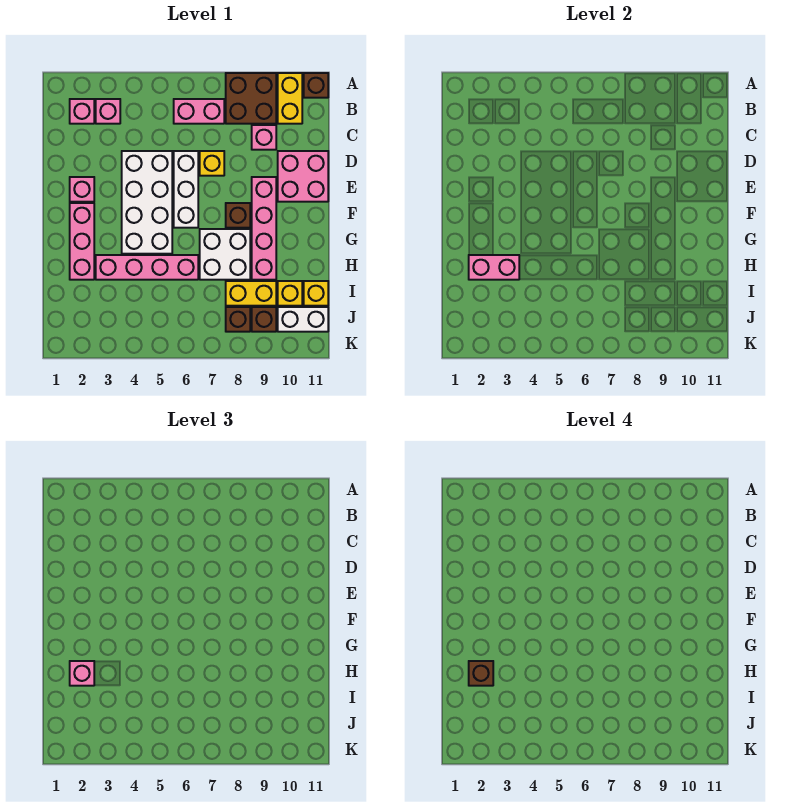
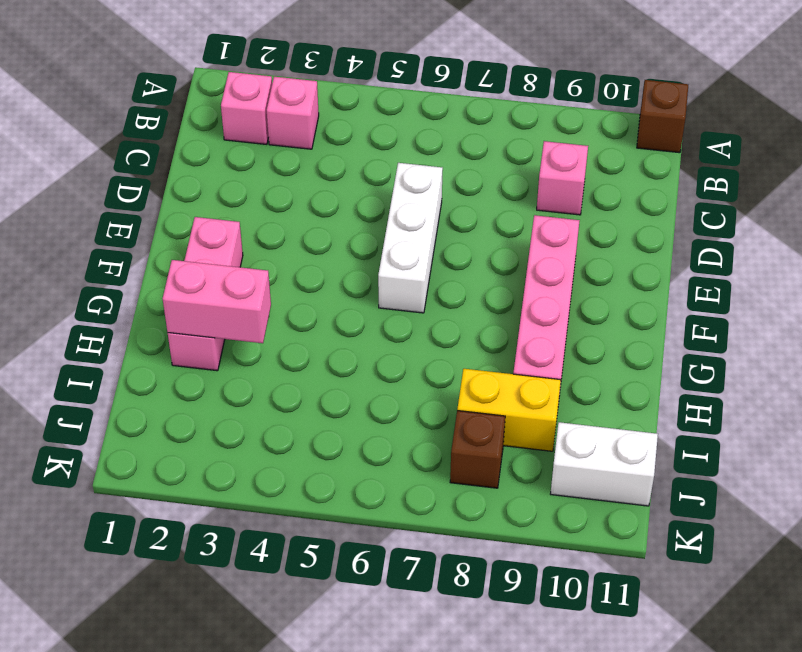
none -> brown 2x2 brick [226,73,276,124]
none -> yellow 1x2 brick [278,73,302,124]
none -> pink 1x2 brick [174,99,224,124]

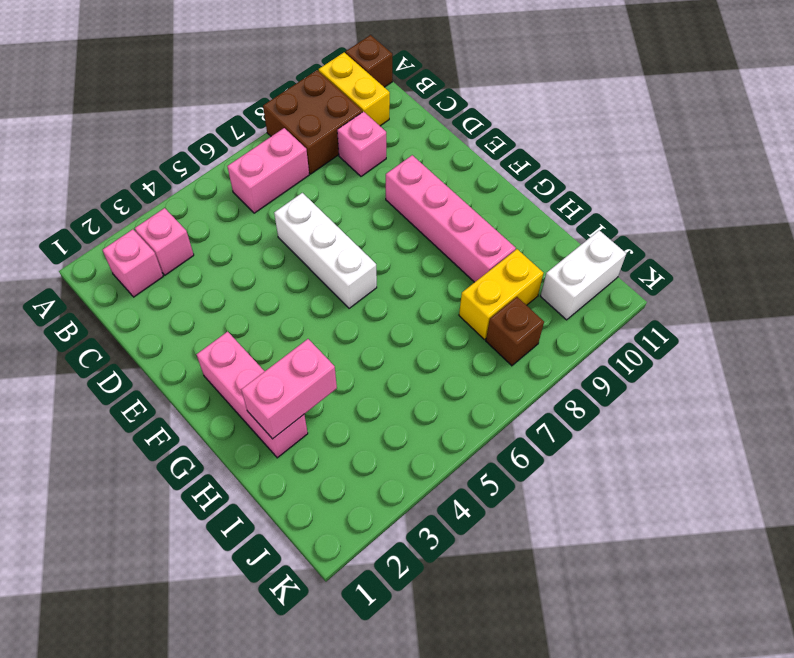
none -> white 2x4 brick [122,151,172,254]
none -> yellow 1x1 brick [200,151,224,176]
none -> pink 2x2 brick [278,151,328,202]

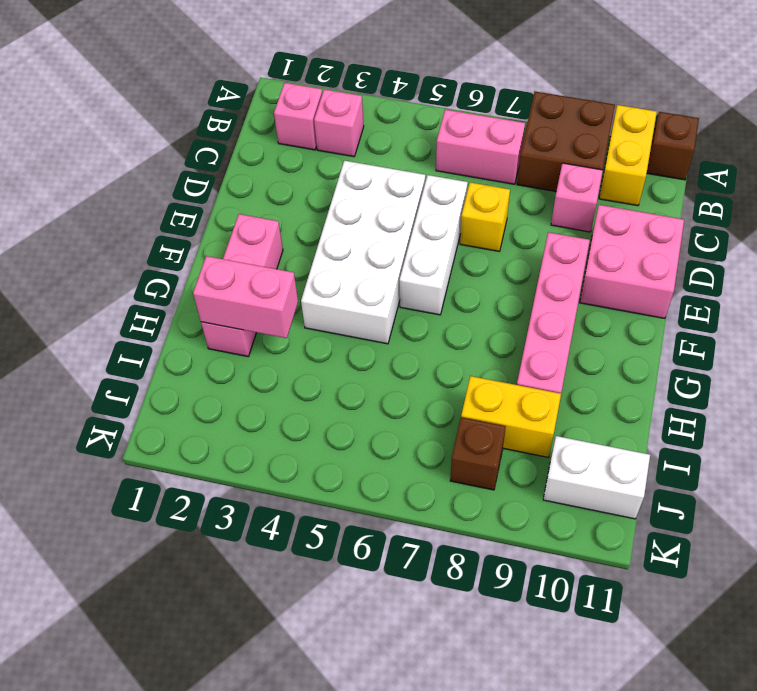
none -> pink 1x1 brick [70,177,94,202]
none -> brown 1x1 brick [226,203,250,228]
none -> white 2x2 brick [200,229,250,280]

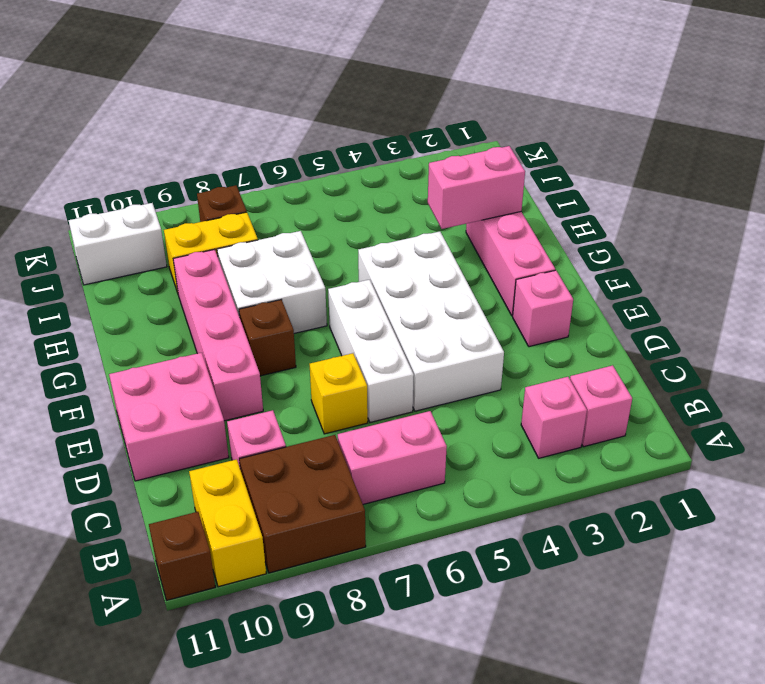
none -> pink 1x4 brick [96,255,198,280]
none -> yellow 1x1 brick [278,281,302,306]
none -> yellow 1x1 brick [304,281,328,306]

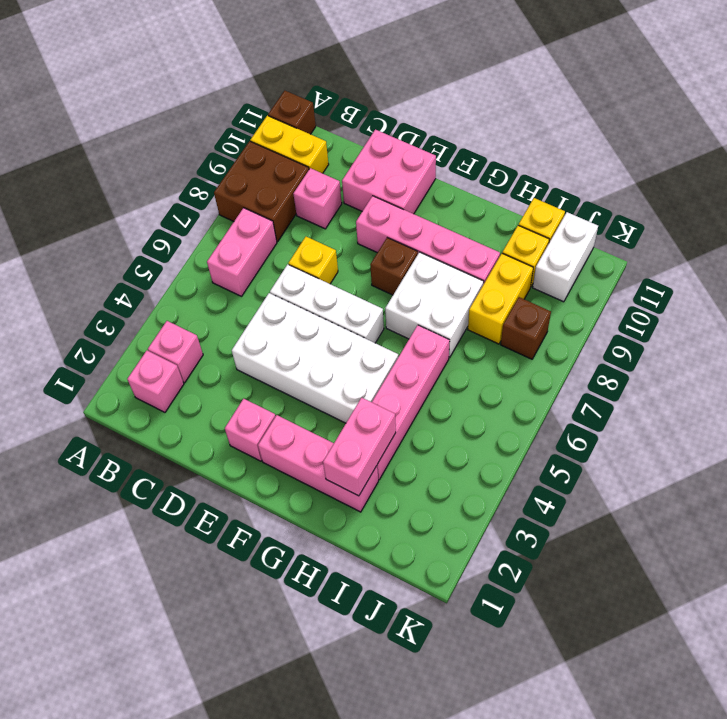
none -> brown 1x1 brick [252,307,276,332]
none -> pink 1x1 brick [70,661,94,686]
none -> brown 1x1 brick [469,661,493,686]

